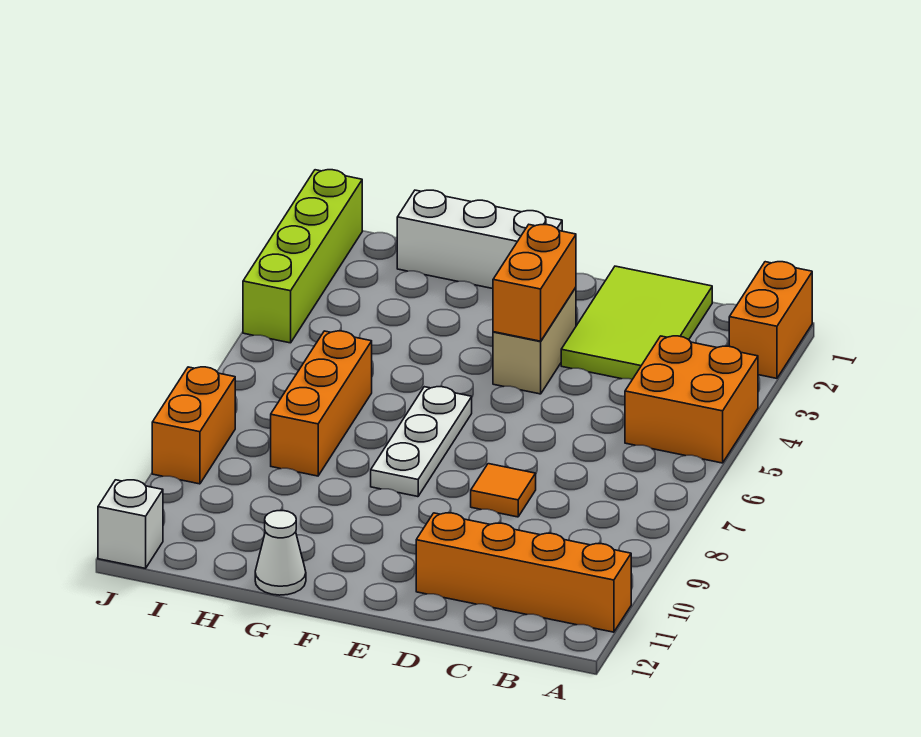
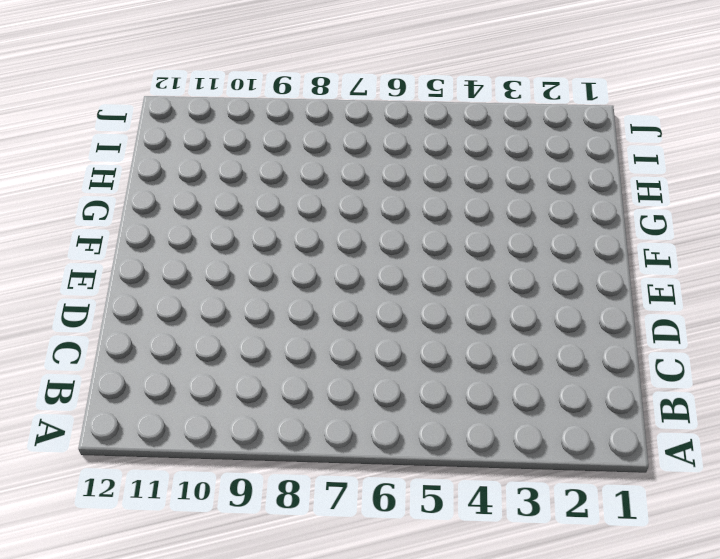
none -> orange 1x2 brick [729,262,812,378]
none -> orange 2x2 brick [625,336,758,463]
none -> orange 1x4 brick [416,513,631,632]

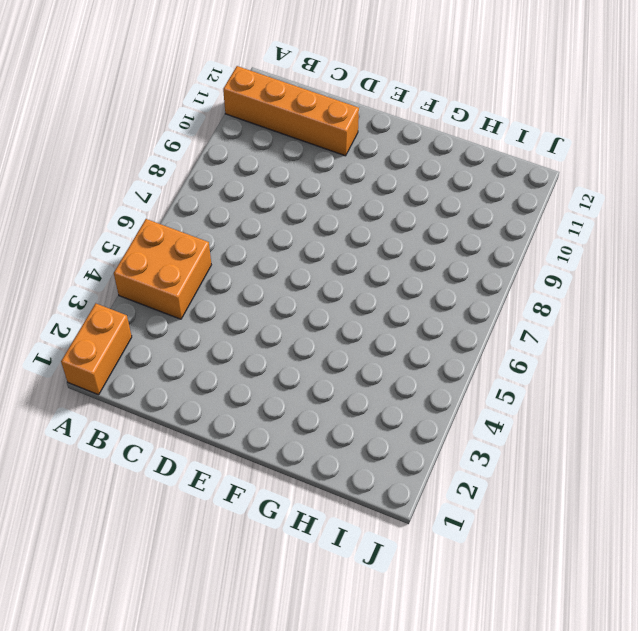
none -> lime 2x3 tile [561,266,712,379]
none -> orange 1x1 tile [471,464,536,517]
none -> tan 1x2 brick [493,288,576,394]

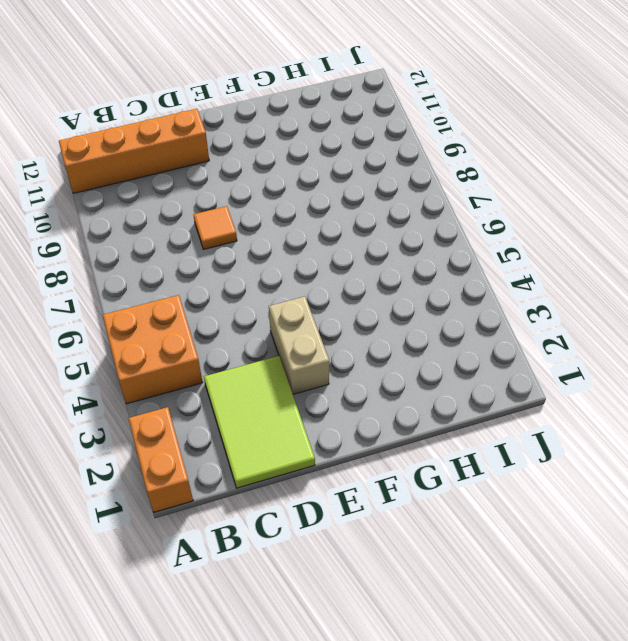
none -> white 1x3 brick [397,190,562,289]
none -> white 1x3 plate [371,387,472,497]
none -> white 1x1 cone [255,511,306,595]

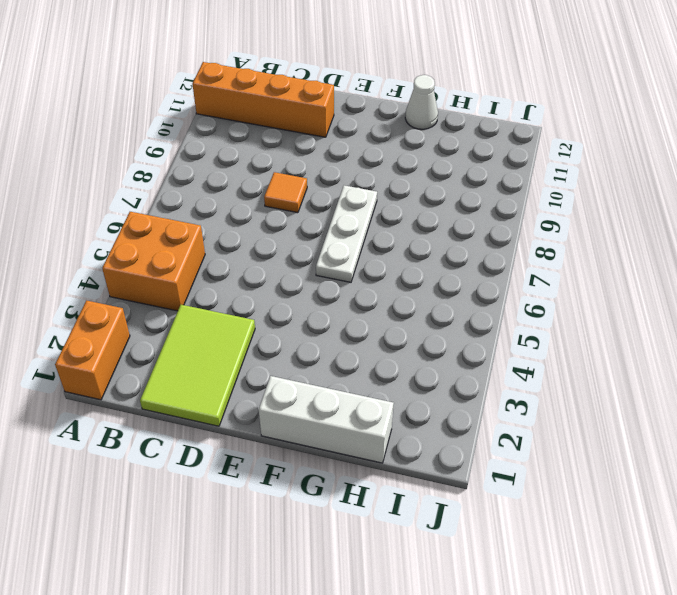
none -> tan 1x2 brick [493,288,576,394]
none -> orange 1x3 brick [271,331,372,476]
none -> lime 1x4 brick [243,170,362,343]

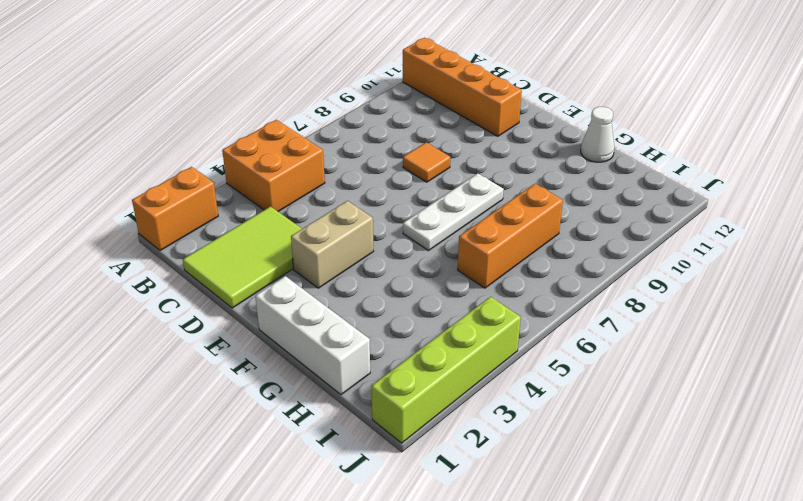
none -> orange 1x2 brick [152,367,235,484]
none -> white 1x1 brick [98,480,163,568]
none -> orange 1x2 brick [493,225,576,341]

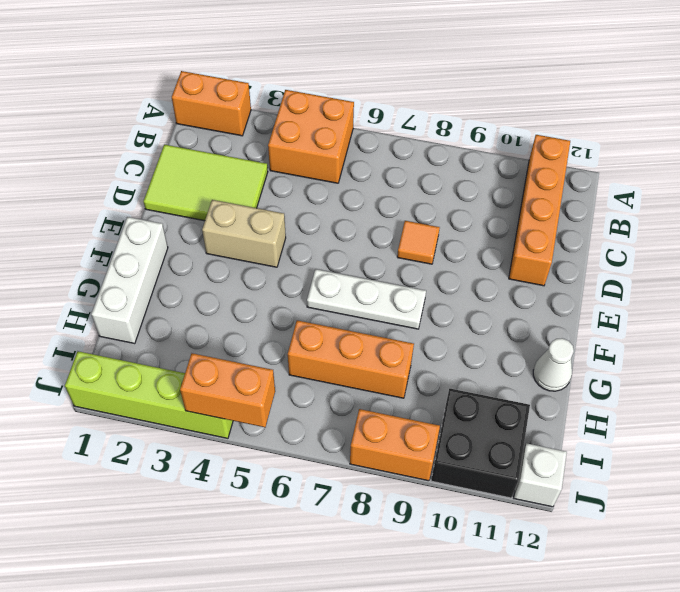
black 2x2 brick [431,389,530,498] -> none
orange 1x2 brick [180,353,275,427] -> orange 1x2 brick moved to [493,225,576,341]

